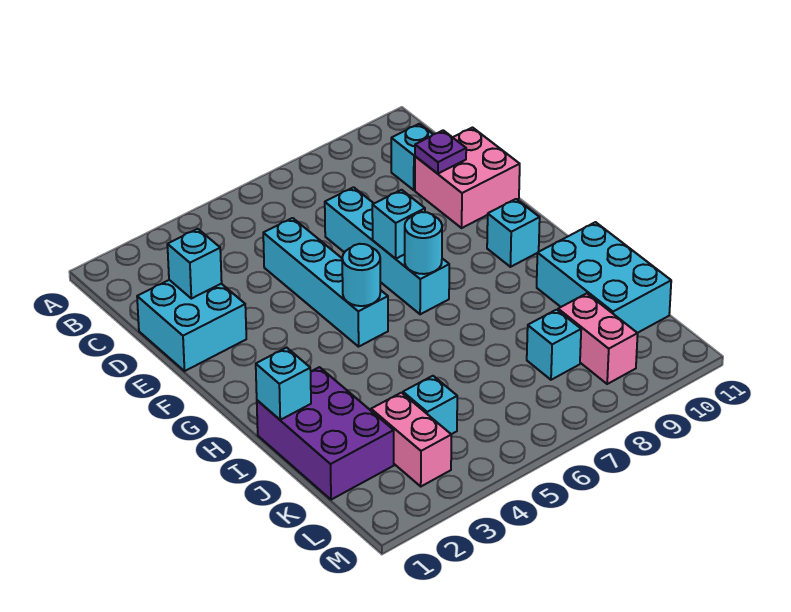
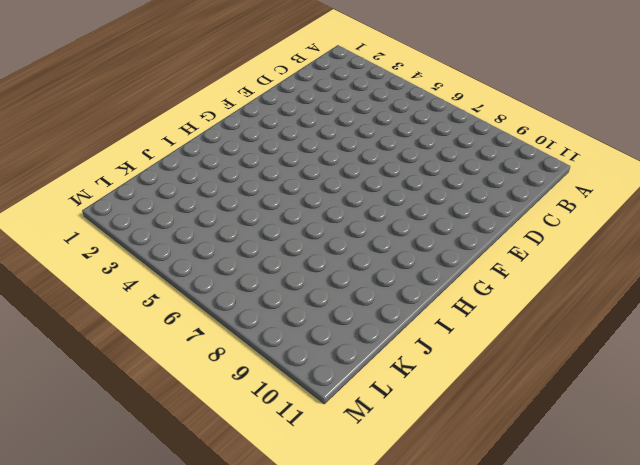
none -> cyan 1x1 brick [391,124,433,190]
none -> cyan 2x2 brick [137,280,246,371]
none -> cyan 1x4 brick [263,218,388,347]

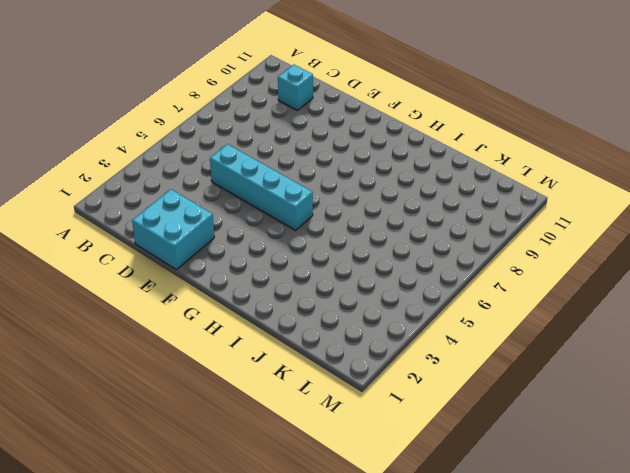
none -> cyan 1x4 brick [325,187,449,314]
none -> pink 2x2 brick [415,128,520,228]
none -> cyan 1x1 brick [487,199,540,267]

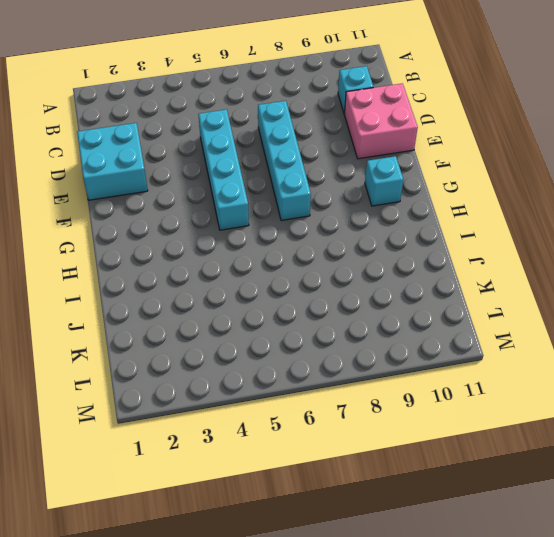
none -> purple 2x3 brick [257,367,394,500]
none -> cyan 2x3 brick [537,222,671,333]
none -> pink 1x2 brick [371,393,451,486]

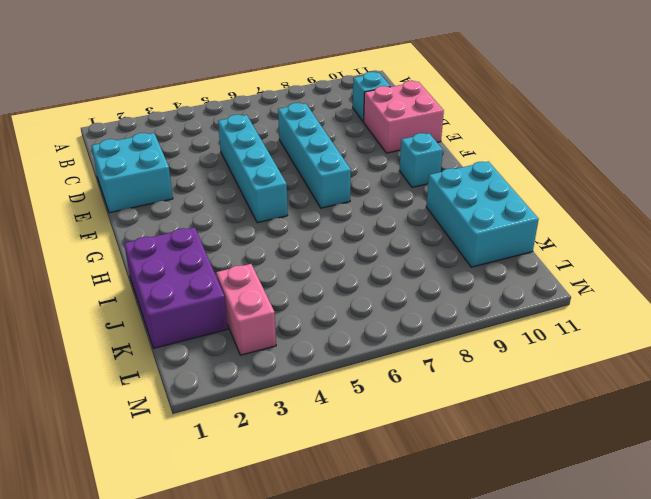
none -> cyan 1x1 brick [403,376,457,434]
none -> cyan 1x1 brick [527,310,581,380]
none -> pink 1x2 brick [558,293,638,384]

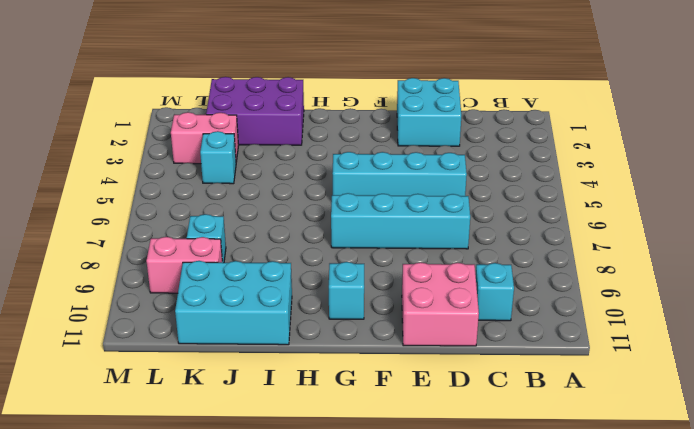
none -> cyan 1x1 brick [167,229,222,299]
none -> purple 1x1 plate [415,130,466,174]
none -> cyan 1x1 brick [372,190,425,259]

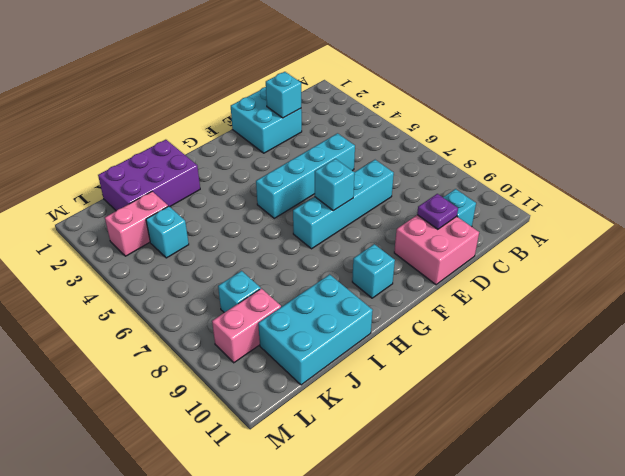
none -> cyan 1x1 round brick [342,244,380,306]
none -> cyan 1x1 round brick [405,212,442,274]
none -> cyan 1x1 brick [256,348,311,420]

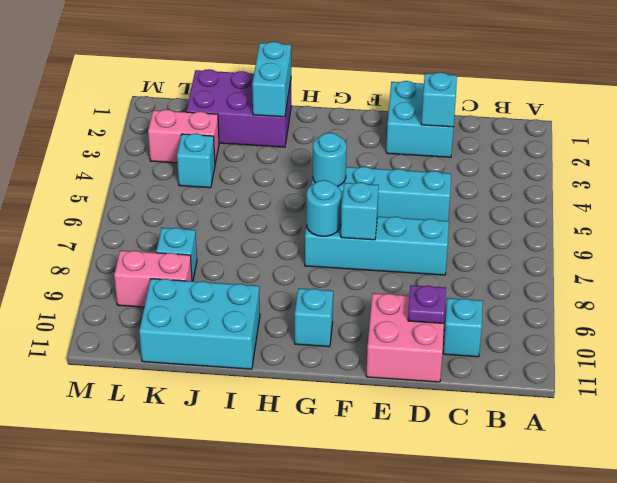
cyan 1x2 brick [252,42,291,117] -> cyan 1x1 brick [256,348,311,420]

